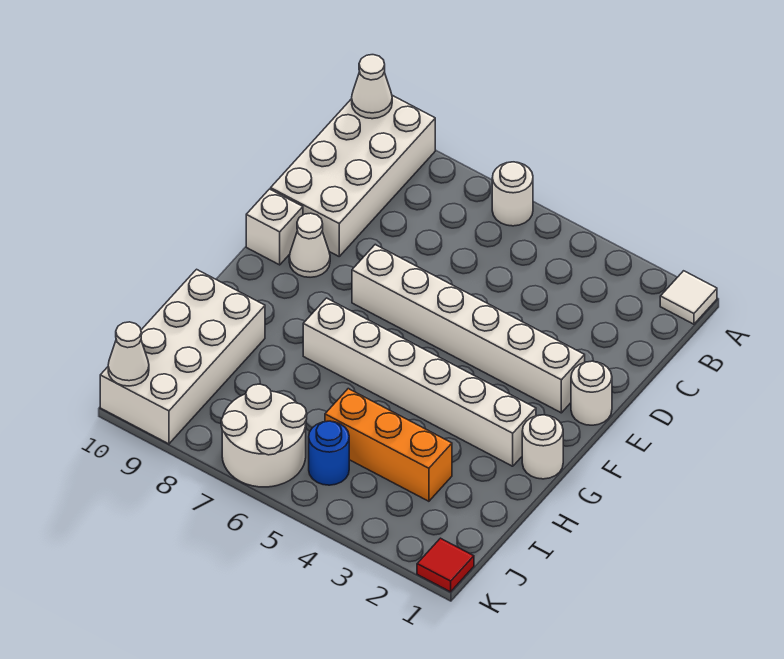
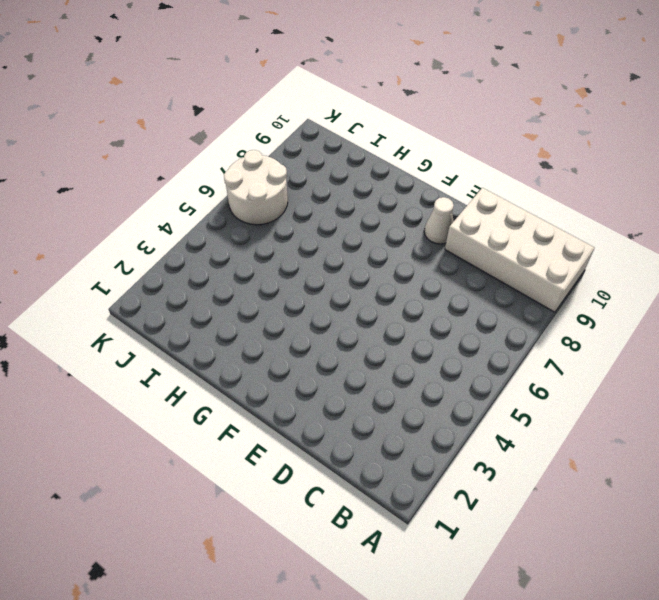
none -> white 1x1 tile [660,271,717,324]
none -> white 1x1 round brick [492,162,533,226]
none -> white 1x1 round brick [571,361,612,425]

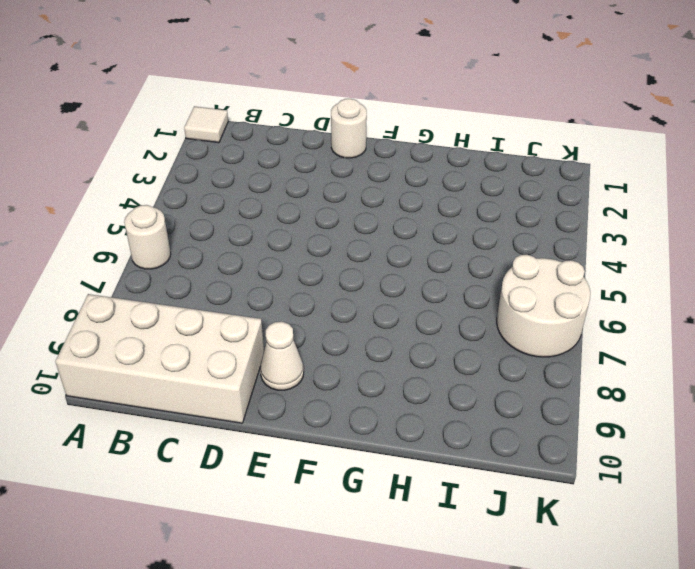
none -> white 1x6 brick [352,245,585,413]
none -> white 1x1 brick [246,189,303,265]
none -> white 1x1 round brick [522,415,563,479]

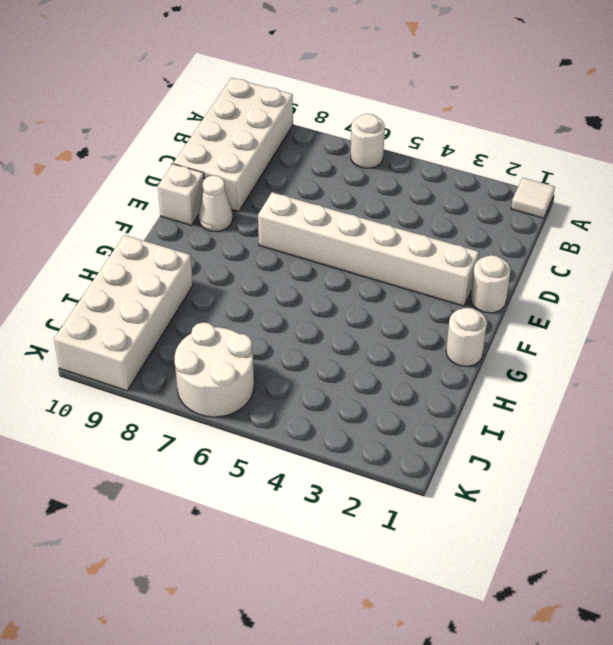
none -> white 1x6 brick [303,298,536,466]
none -> orange 1x3 brick [325,389,452,501]
none -> blue 1x1 round brick [309,421,349,485]

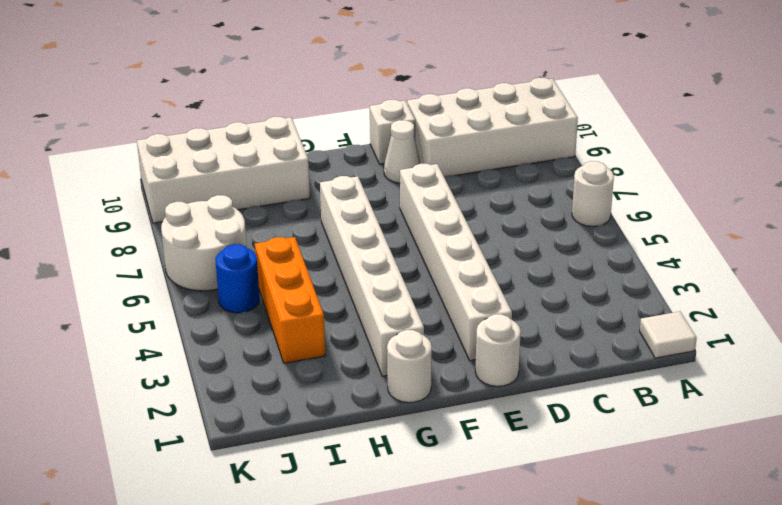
none -> red 1x1 tile [417,538,474,592]
none -> white 1x1 cone [352,55,392,119]
none -> white 1x1 cone [108,322,149,386]

